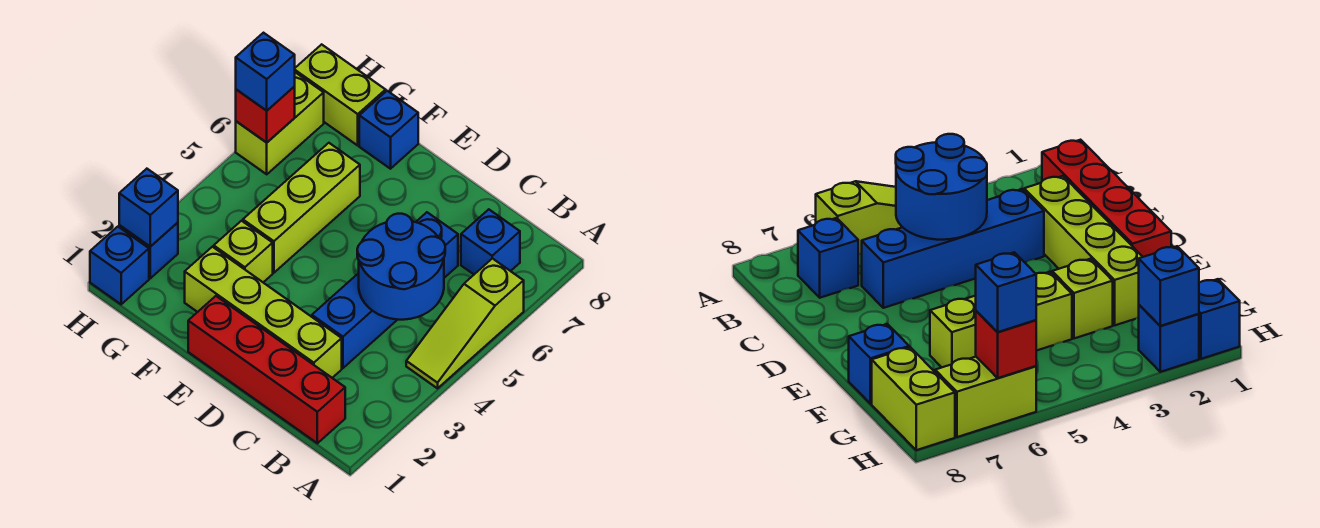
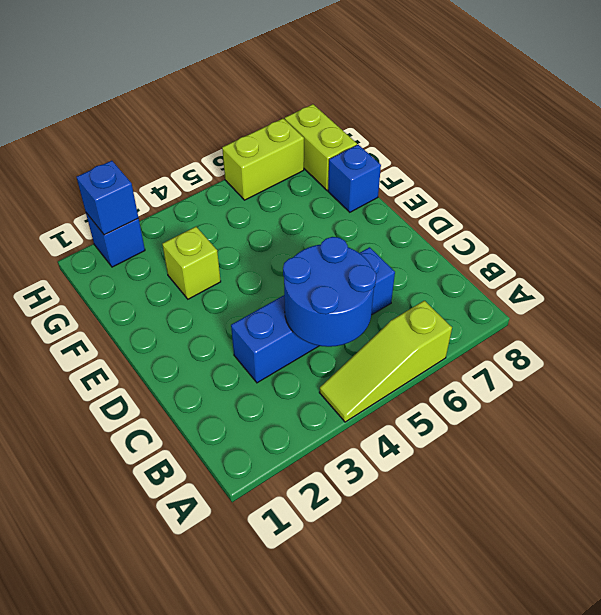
none -> red 1x4 brick [188,296,345,443]
none -> blue 1x1 brick [461,209,520,274]
none -> lime 1x4 brick [185,247,342,378]

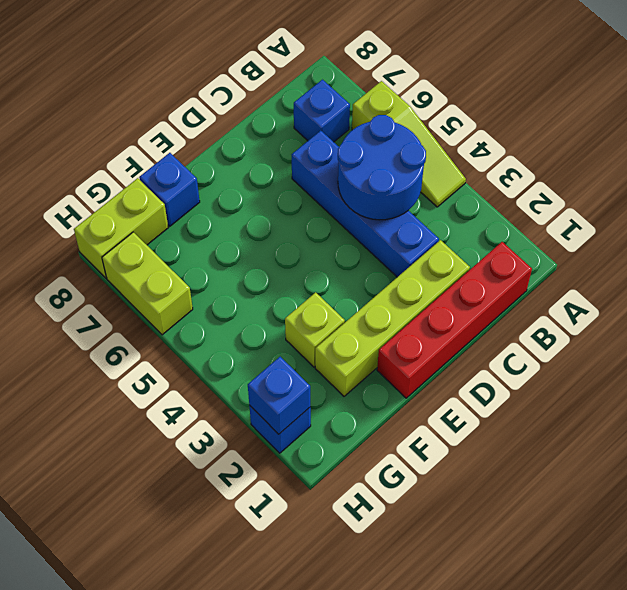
none -> lime 1x3 brick [243,143,360,273]
none -> blue 1x1 brick [90,227,149,304]
none -> red 1x1 brick [236,86,295,143]

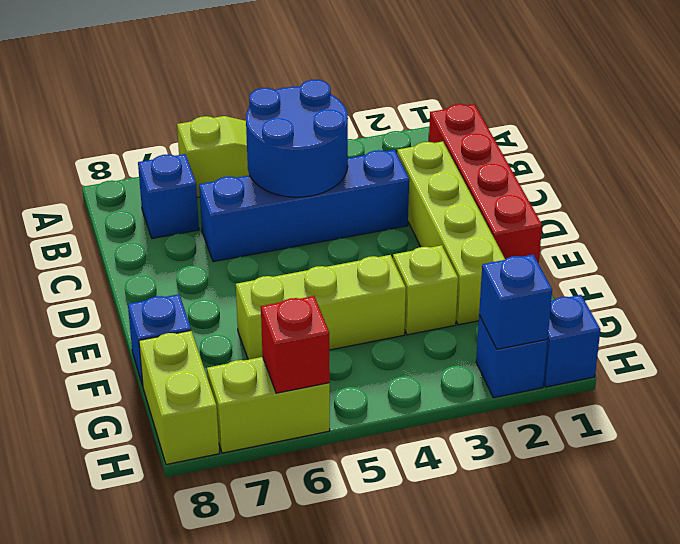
none -> blue 1x1 brick [236,33,295,111]

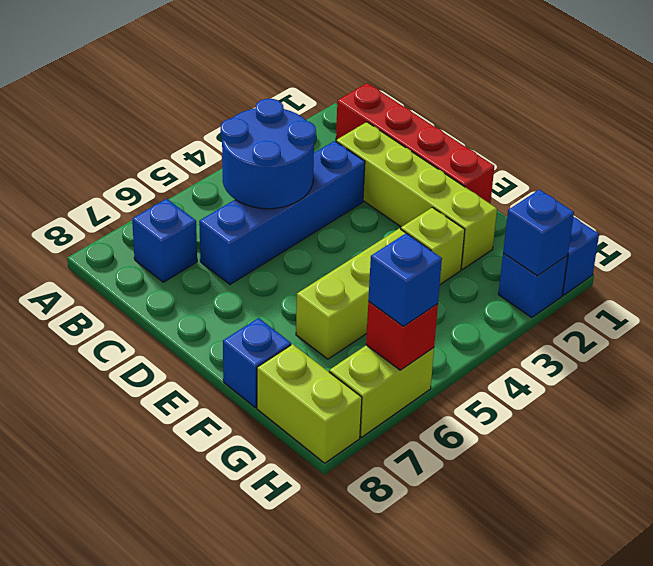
none -> lime 1x3 slope [406,258,524,388]

